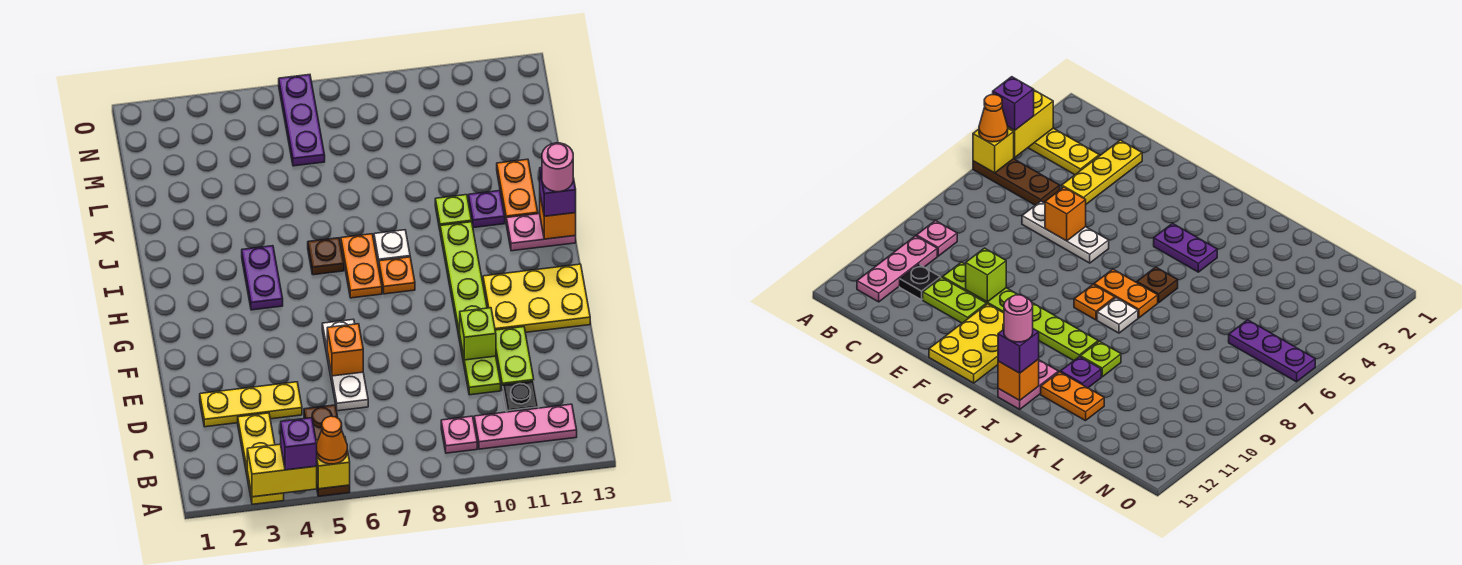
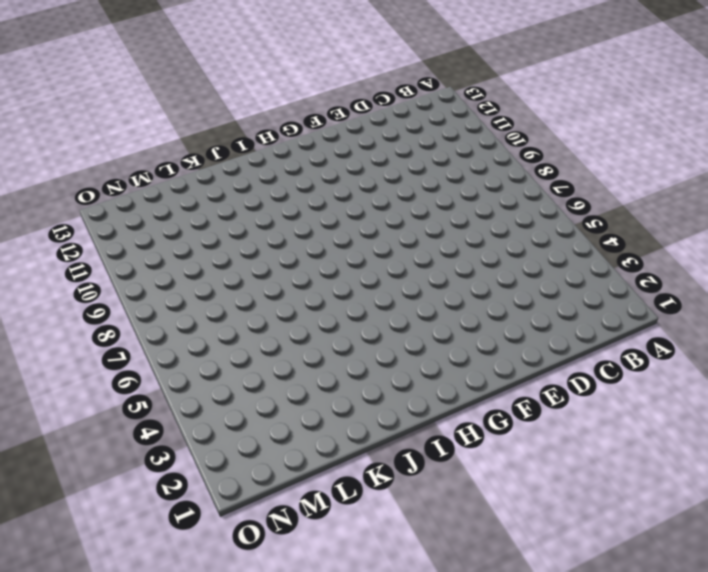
none -> yellow 1x3 plate [238,413,284,504]
none -> brown 1x3 plate [304,405,350,496]
none -> pink 1x1 plate [441,416,477,453]

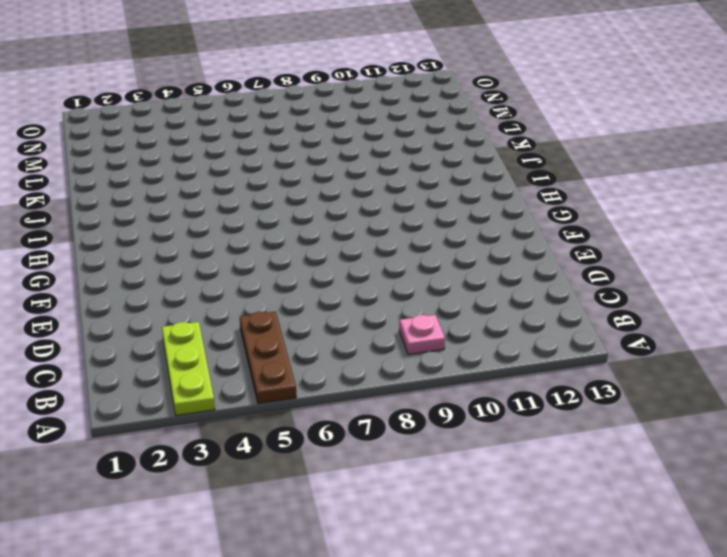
lime 1x3 plate [162,322,215,415] -> yellow 1x3 plate [238,413,284,504]
none -> pink 1x3 plate [474,404,577,449]
none -> black 1x1 plate [503,381,539,412]
none -> yellow 1x3 plate [200,382,302,427]

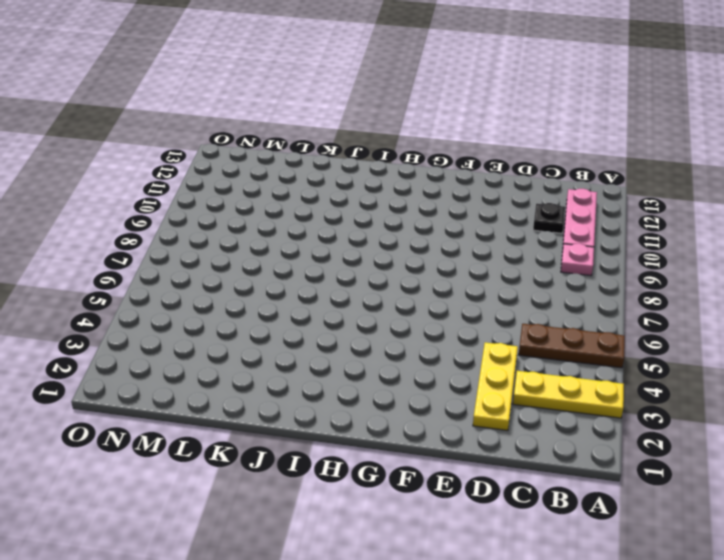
none -> white 1x3 plate [322,319,368,411]
none -> lime 1x6 plate [440,222,501,395]
none -> lime 1x2 plate [495,327,534,391]

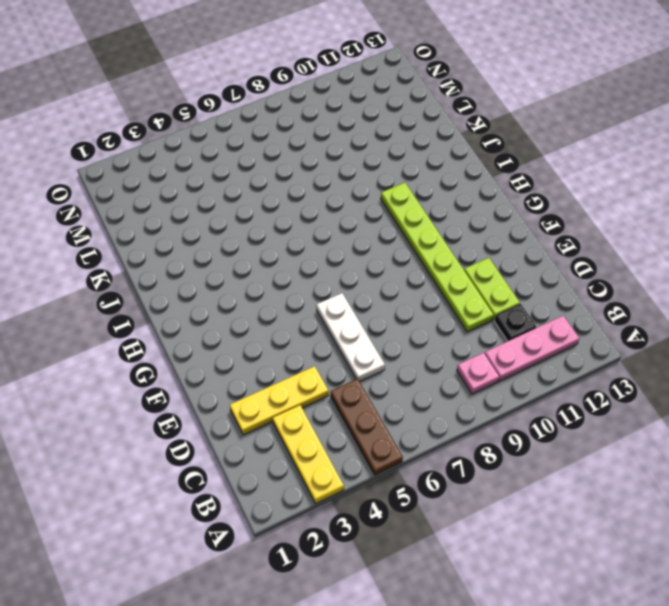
none -> yellow 2x3 plate [483,264,590,332]
none -> purple 1x2 plate [242,246,283,310]
none -> orange 1x2 plate [341,234,382,298]

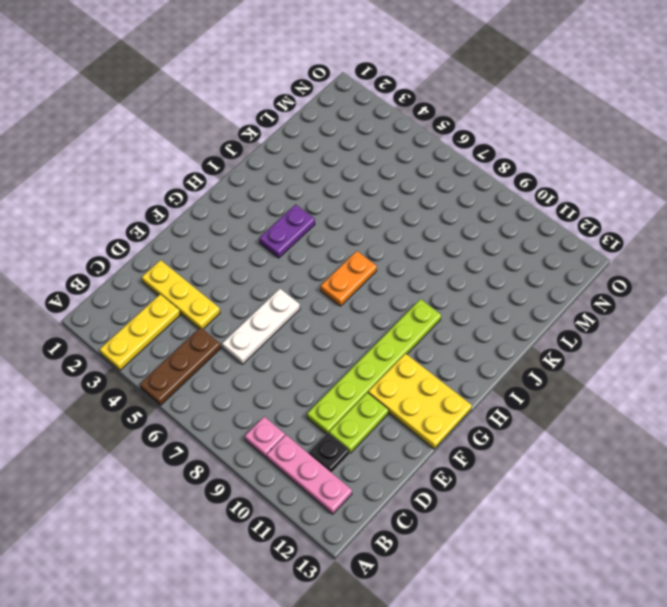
none -> orange 1x1 plate [379,257,415,294]
none -> brown 1x1 plate [308,238,344,275]
none -> white 1x1 plate [374,230,410,266]

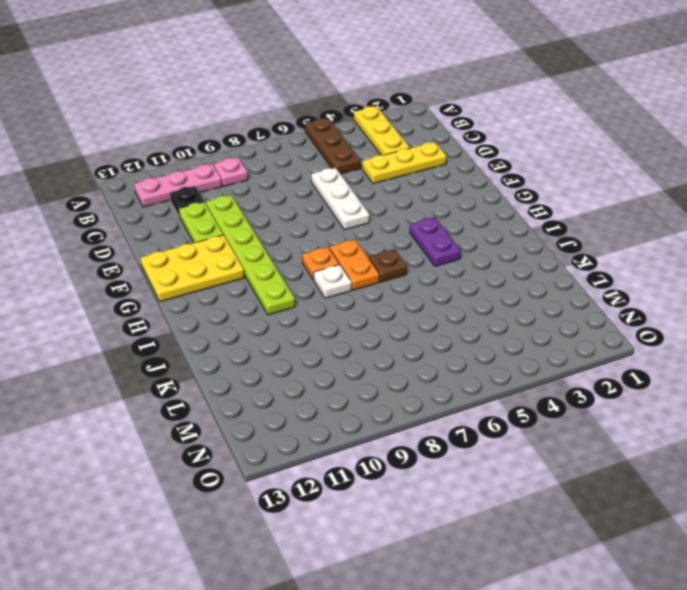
none -> pink 1x2 plate [506,214,576,251]
none -> lime 1x1 plate [435,195,472,229]
none -> purple 1x1 plate [468,191,505,228]

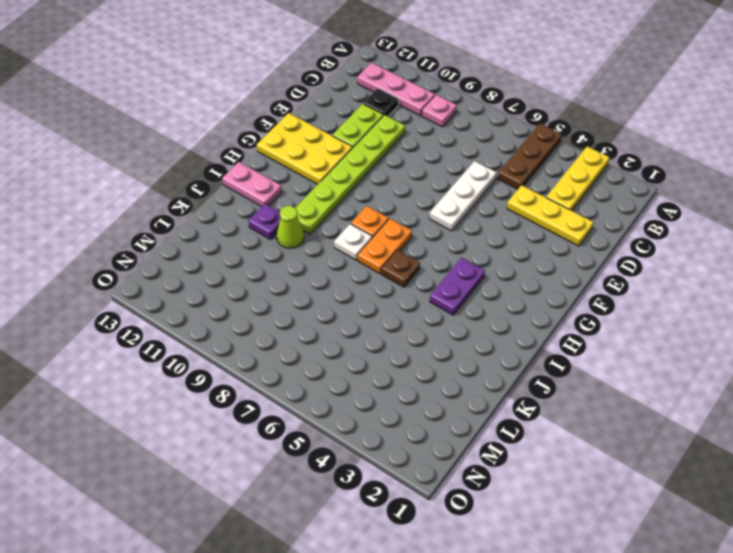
lime 1x1 cone [277,206,304,248] -> lime 1x1 plate [435,195,472,229]
none -> orange 1x2 plate [497,159,538,220]
none -> purple 1x3 plate [279,75,325,166]
none -> yellow 1x2 brick [247,444,317,497]

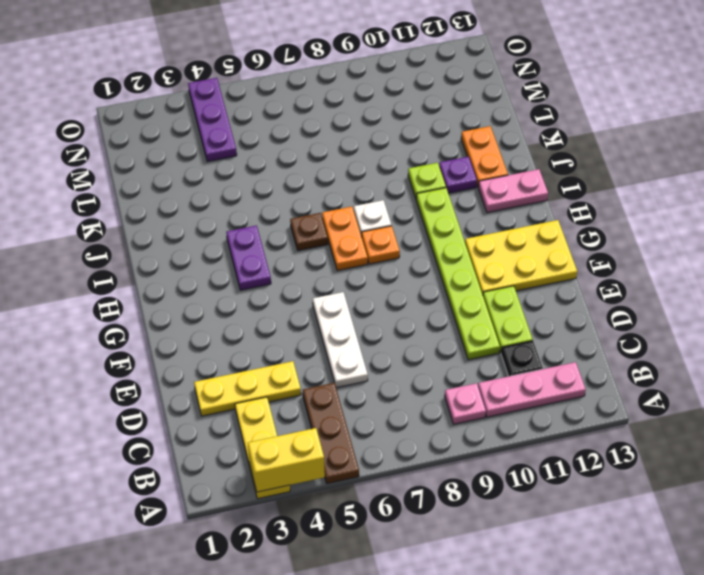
purple 1x3 plate [188,78,237,162] -> purple 1x3 plate moved to [279,75,325,166]
none -> yellow 1x1 brick [316,437,350,489]
none -> orange 1x1 brick [327,324,363,376]
none -> lime 1x1 brick [460,308,496,360]

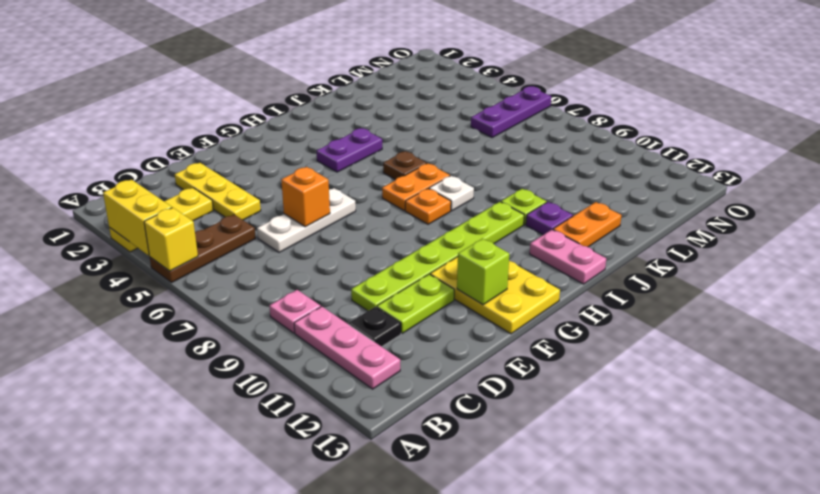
lime 1x1 brick [457,238,509,305] -> lime 1x1 brick moved to [460,308,496,360]
none -> orange 1x1 brick [540,196,576,239]
none -> purple 1x1 brick [281,418,317,470]
none -> orange 1x1 cone [317,416,347,464]

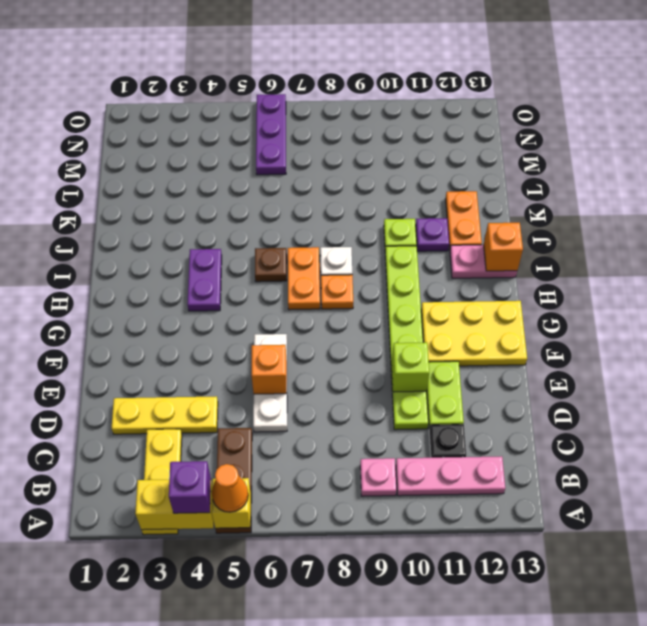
none -> purple 1x1 brick [540,168,576,216]
none -> pink 1x1 round brick [542,143,573,192]

